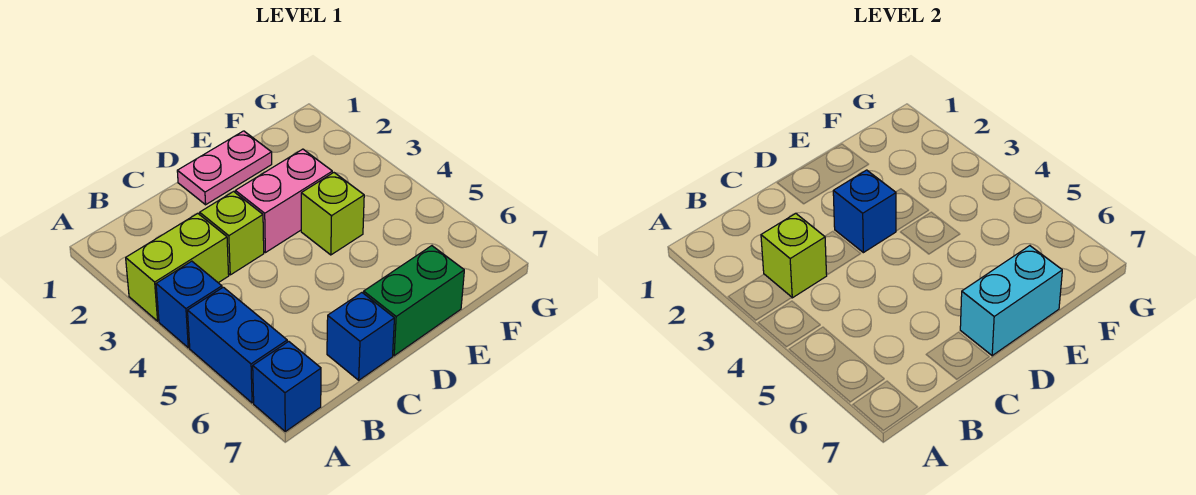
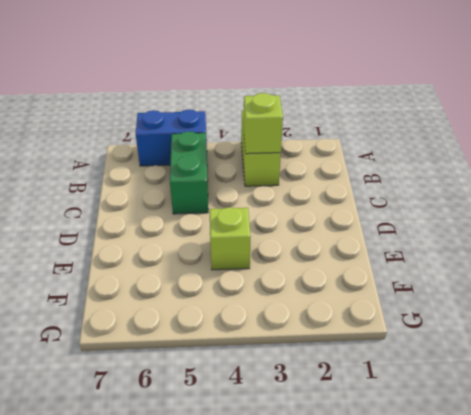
green 1x2 brick [170,131,208,214] -> green 1x2 brick moved to [364,246,464,356]
none -> blue 1x1 brick [156,261,222,348]
none -> blue 1x1 brick [253,341,321,431]
none -> lime 1x1 brick [200,192,264,275]

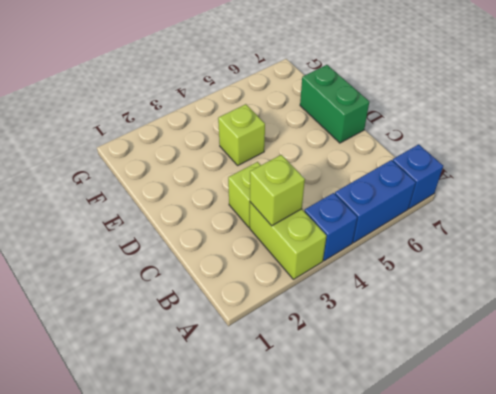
none -> blue 1x1 brick [327,293,394,380]
none -> pink 1x2 plate [177,131,272,205]
none -> pink 1x2 brick [235,149,332,253]

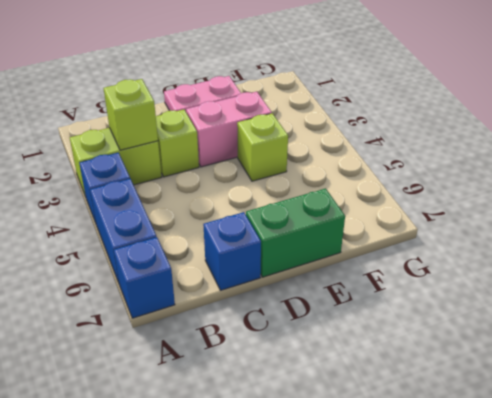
none -> blue 1x1 brick [833,170,896,253]
none -> cyan 1x2 brick [960,246,1062,356]

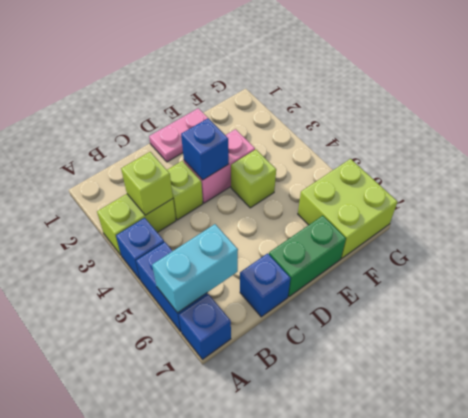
cyan 1x2 brick [152,224,238,313] -> cyan 1x2 brick moved to [960,246,1062,356]
lime 2x2 brick [298,159,398,258] -> none

